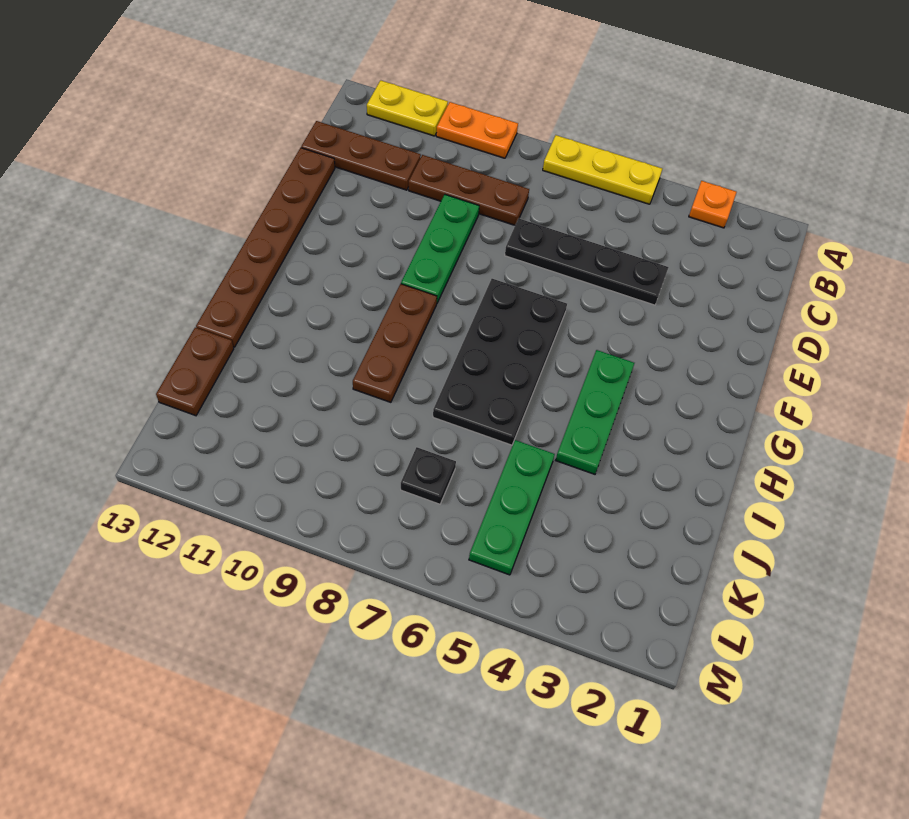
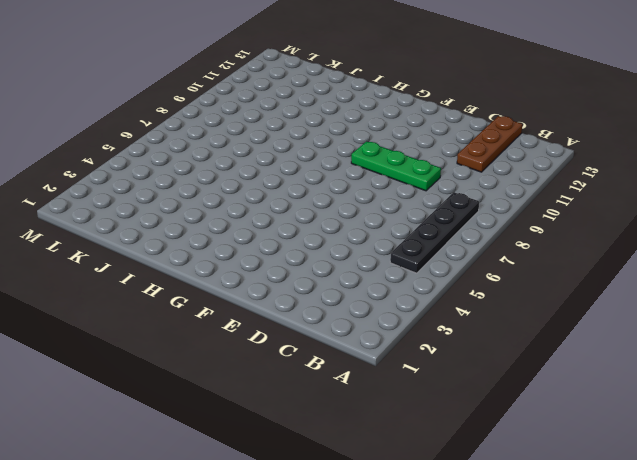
black 1x4 plate [390,192,479,273] -> black 1x4 plate moved to [505,219,669,305]
none -> orange 1x1 plate [689,181,737,228]
none -> yellow 1x3 plate [543,135,662,204]
none -> orange 1x2 plate [436,102,518,158]

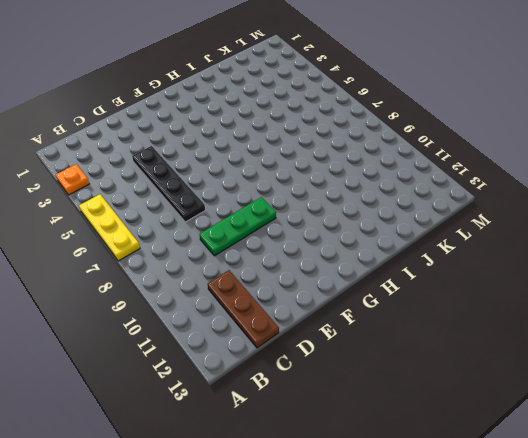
none -> orange 1x2 plate [436,102,518,158]
none -> yellow 1x2 plate [367,80,448,136]
none -> brown 1x3 plate [409,155,529,225]

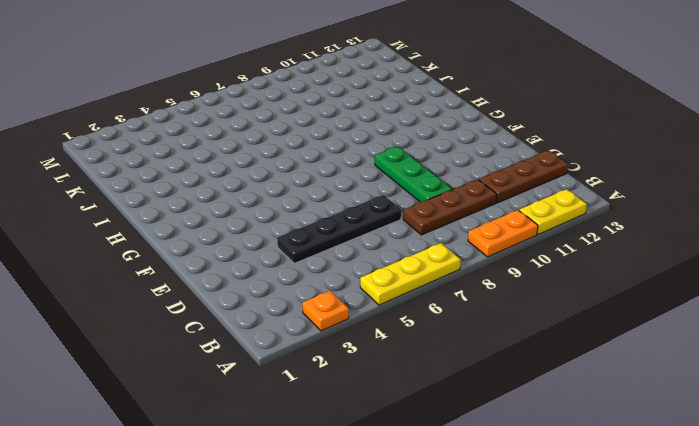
none -> brown 1x6 plate [196,148,335,347]
none -> black 2x4 plate [433,279,567,445]
none -> green 1x3 plate [556,350,634,474]

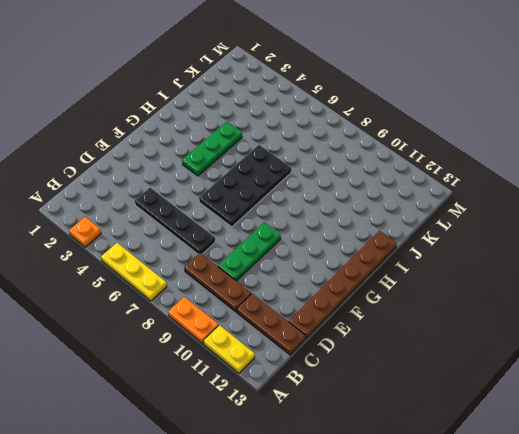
none -> brown 1x3 plate [353,284,437,402]
none -> green 1x3 plate [469,440,555,575]
none -> brown 1x2 plate [156,328,234,416]

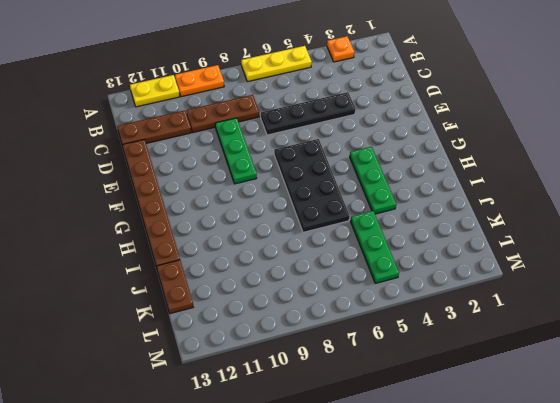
none -> brown 1x3 plate [353,284,437,402]
none -> black 1x1 plate [401,447,456,504]

